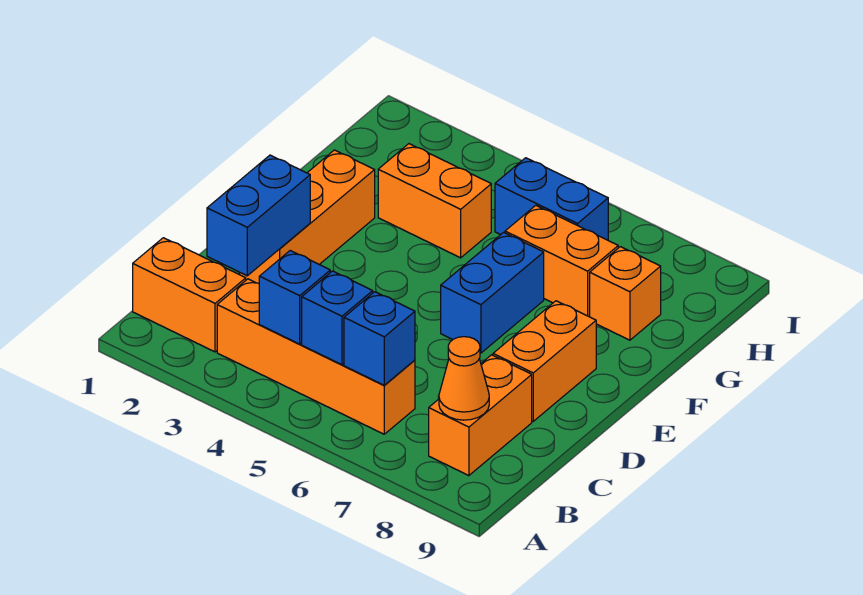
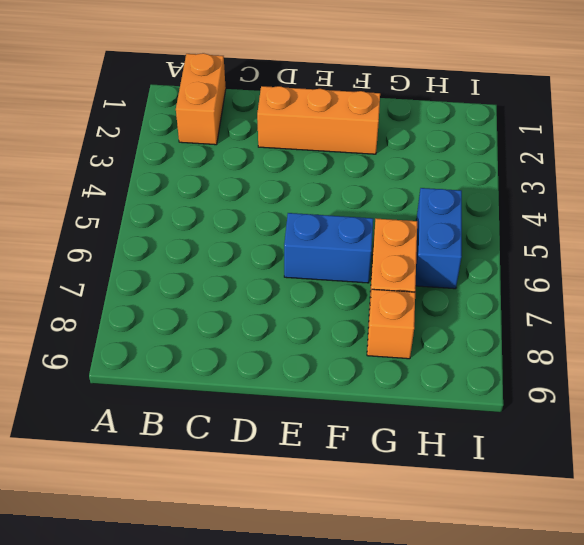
none -> orange 1x4 brick [217,279,415,434]
none -> orange 1x2 brick [429,355,532,476]
none -> orange 1x2 brick [493,301,596,421]

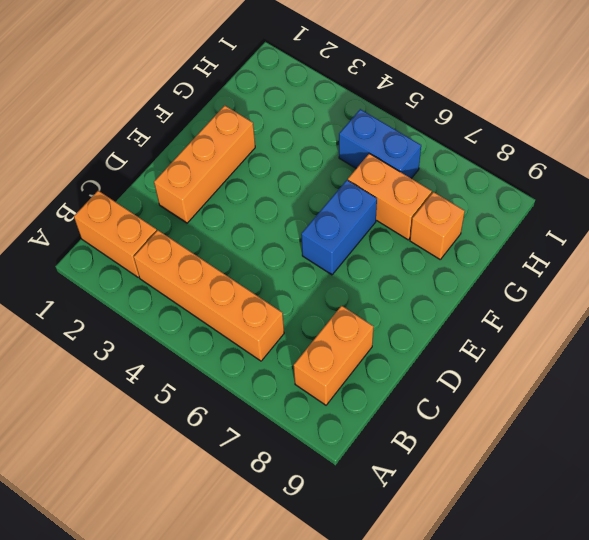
none -> orange 1x2 brick [493,301,596,421]
none -> orange 1x2 brick [378,144,491,258]
none -> blue 1x1 brick [259,251,330,344]

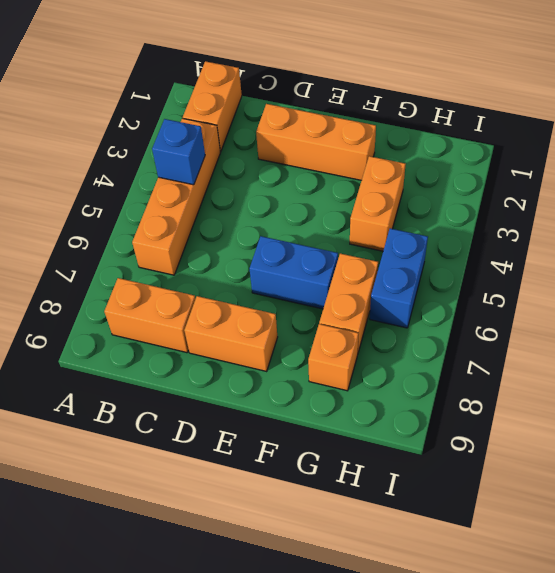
none -> blue 1x1 brick [302,271,373,365]
none -> blue 1x1 brick [344,292,415,385]
none -> orange 1x1 cone [439,337,489,420]

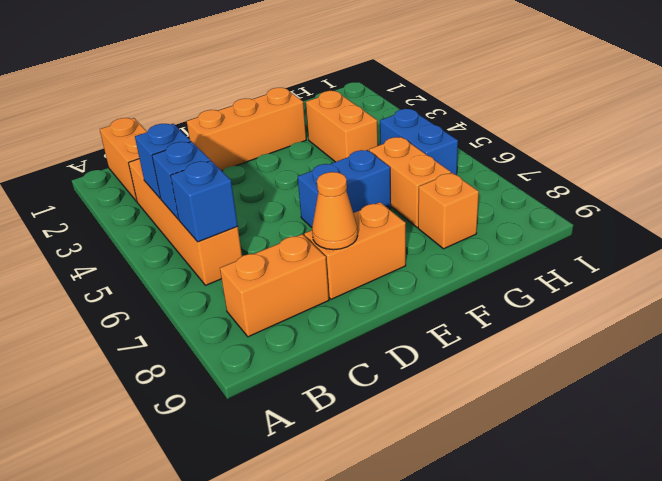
orange 1x1 cone [312,172,358,250] -> orange 1x1 cone moved to [439,337,489,420]
none -> blue 1x2 brick [207,155,310,276]

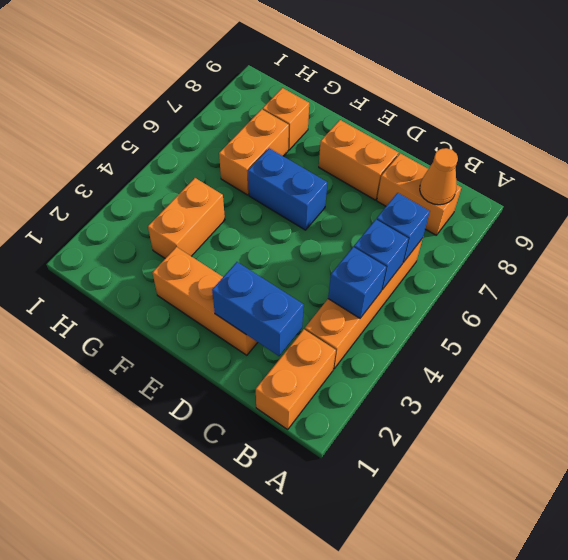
none -> blue 1x2 brick [495,158,608,240]

